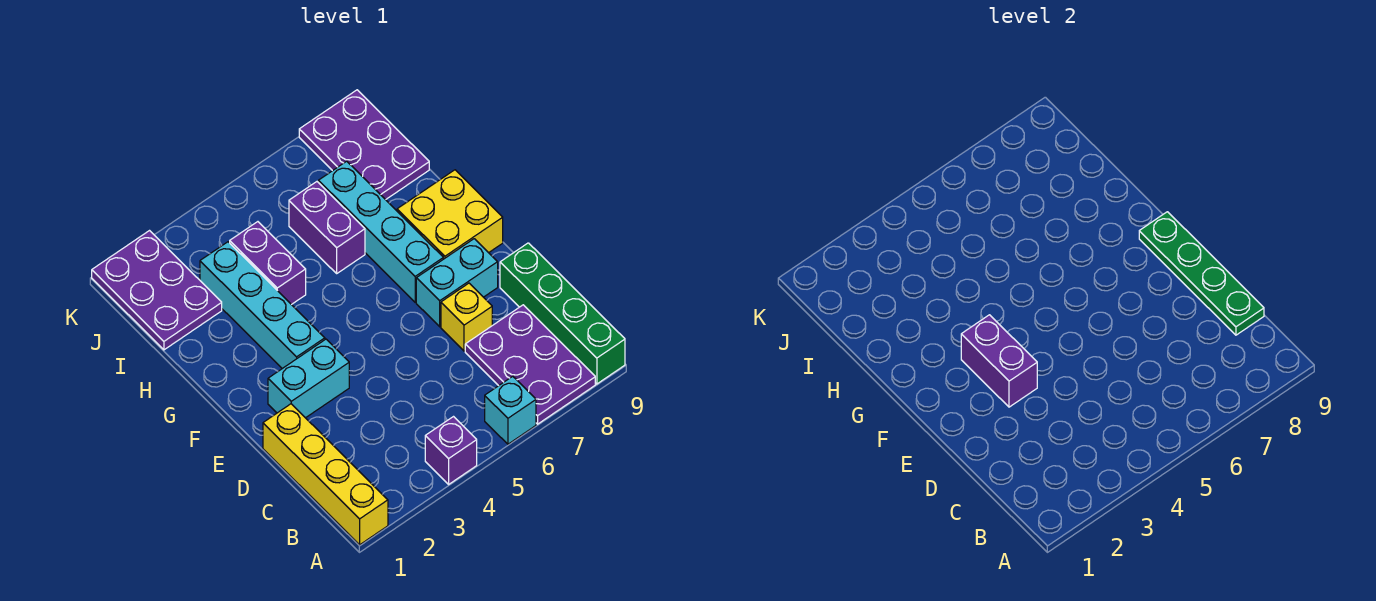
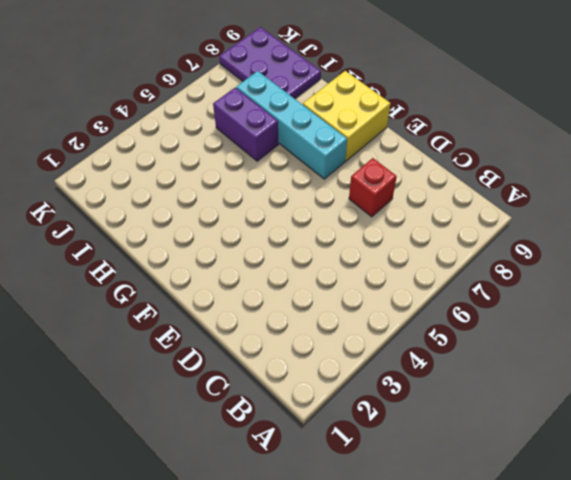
red 1x1 brick [349,158,397,217] -> yellow 1x1 brick [441,283,492,351]
none -> yellow 1x4 brick [263,404,388,545]
none -> purple 1x1 brick [425,417,477,484]
none -> cyan 1x1 brick [485,376,536,444]

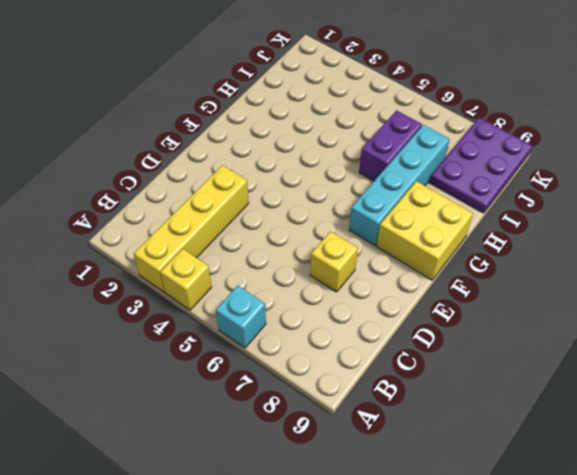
yellow 1x4 brick [134,165,249,292] -> yellow 1x4 brick moved to [263,404,388,545]
yellow 1x1 brick [160,249,211,310] -> purple 1x1 brick [425,417,477,484]
none -> purple 2x3 plate [465,305,595,424]
none -> green 1x4 brick [500,243,625,384]
none -> cyan 1x2 brick [268,339,349,418]

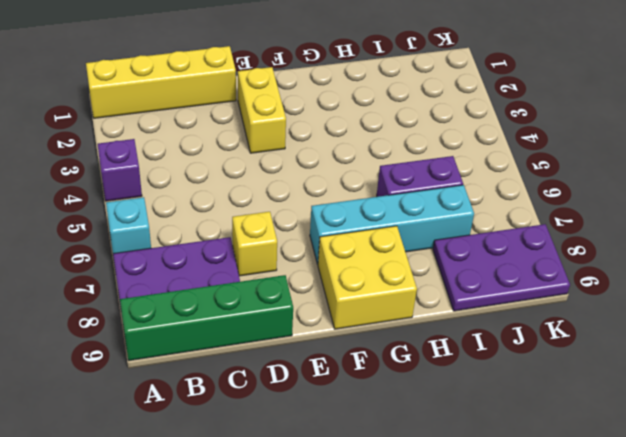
yellow 1x2 brick [238,67,286,153] -> cyan 1x2 brick [268,339,349,418]
none -> cyan 1x2 brick [416,239,498,327]
none -> cyan 1x4 brick [200,242,325,369]
none -> purple 1x2 brick [230,222,306,305]

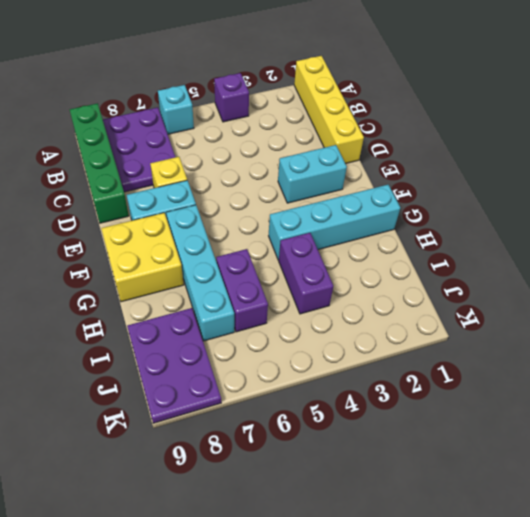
cyan 1x4 brick [269,185,400,260] -> cyan 1x4 brick turned to [200,242,325,369]
none -> purple 2x3 plate [92,231,222,350]
none -> green 1x4 plate [1139,212,1264,335]
none -> purple 1x2 brick [961,315,1037,407]

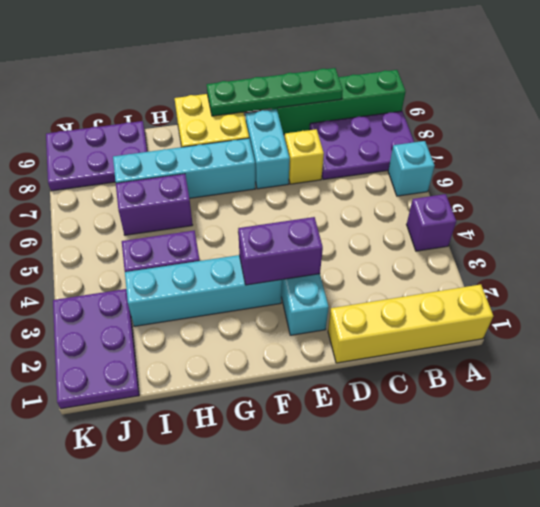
purple 2x3 plate [53,289,139,409] -> purple 2x3 plate turned to [92,231,222,350]

